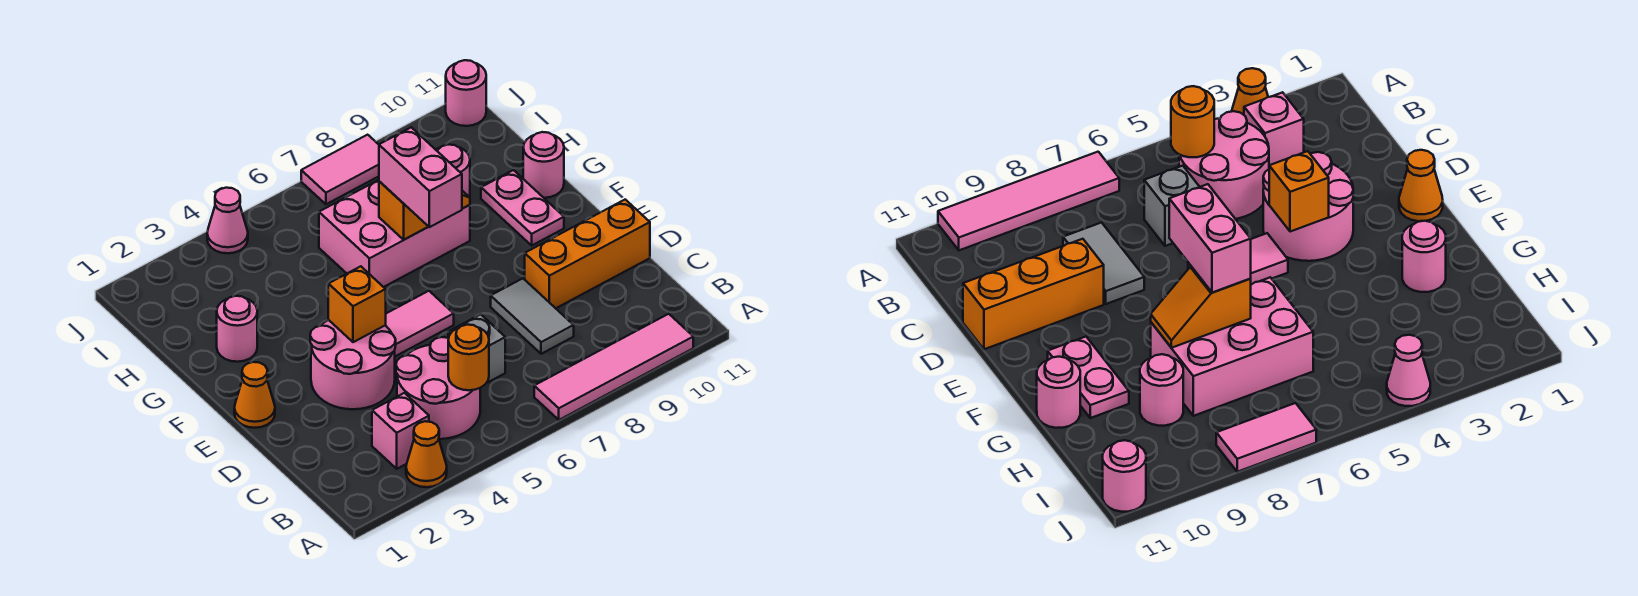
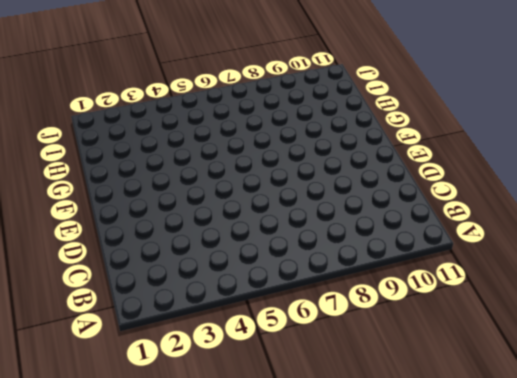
none -> orange 1x1 cone [406,421,447,487]
none -> pink 1x4 tile [534,314,693,420]
none -> pink 1x1 brick [372,393,429,469]

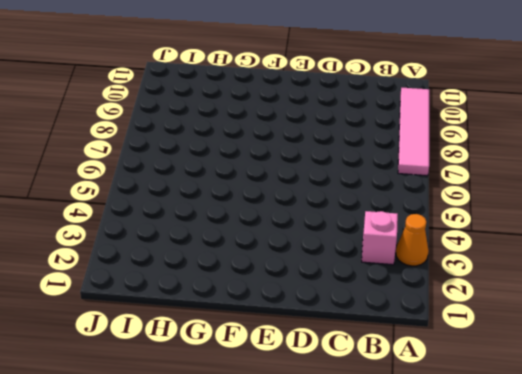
none -> pink 2x2 round brick [396,337,480,439]
none -> grey 1x1 brick [448,314,505,383]
none -> grey 1x2 tile [491,278,574,354]

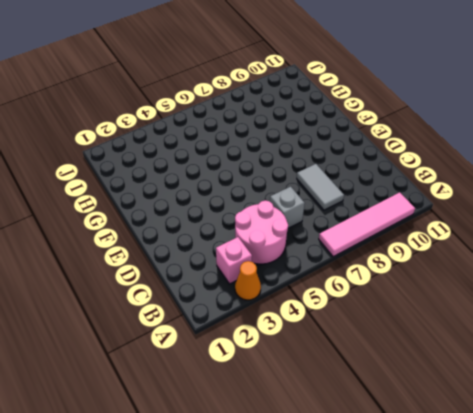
none -> pink 2x2 round brick [310,320,396,409]
none -> orange 1x3 brick [525,200,650,308]
none -> orange 1x1 cone [234,362,275,428]

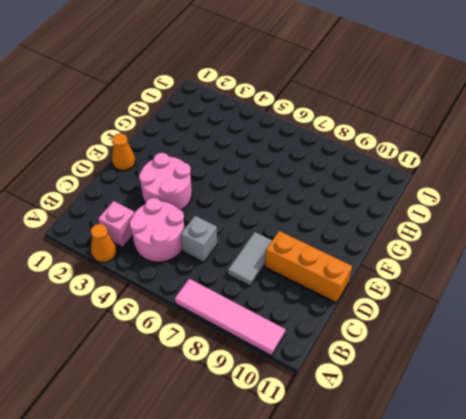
none -> pink 1x2 tile [385,291,454,356]
none -> pink 1x2 plate [481,170,564,245]
none -> pink 1x1 round brick [217,296,257,362]

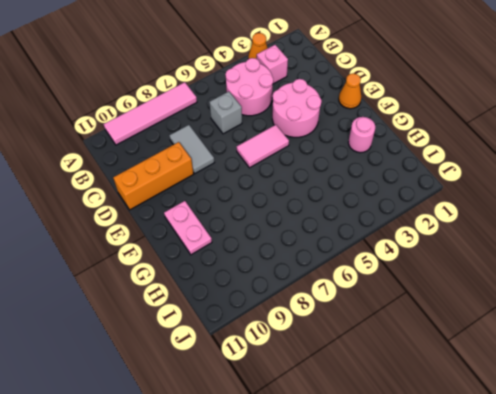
none -> pink 2x3 brick [319,180,470,287]
none -> pink 1x1 round brick [523,132,564,198]
none -> pink 1x1 round brick [436,145,470,197]

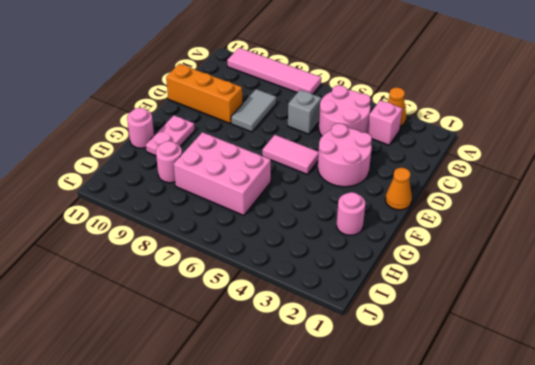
none -> pink 1x1 cone [207,188,248,253]
none -> pink 1x2 tile [301,135,379,204]
none -> pink 1x1 round brick [446,60,486,126]

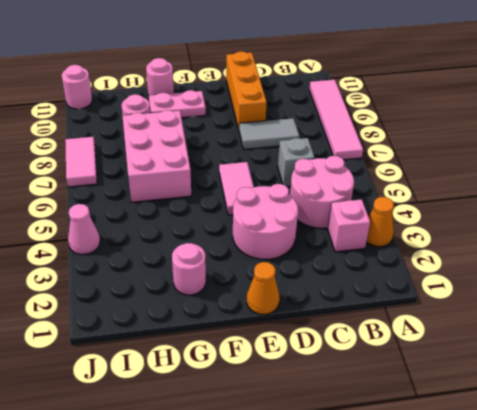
none -> orange 1x1 round brick [448,325,489,390]
none -> orange 1x1 brick [328,266,386,342]
none -> orange 1x2 slope [379,181,470,240]

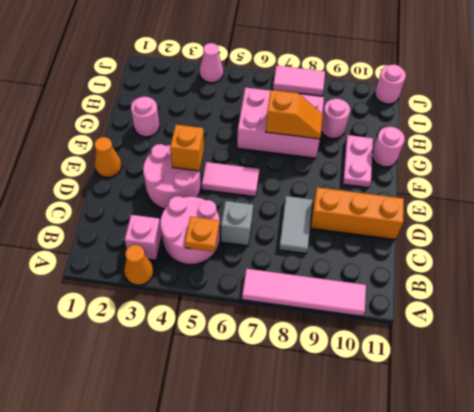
orange 1x1 plate [185,217,219,252] -> orange 1x1 round brick [448,325,489,390]
none -> pink 1x2 brick [379,127,462,227]

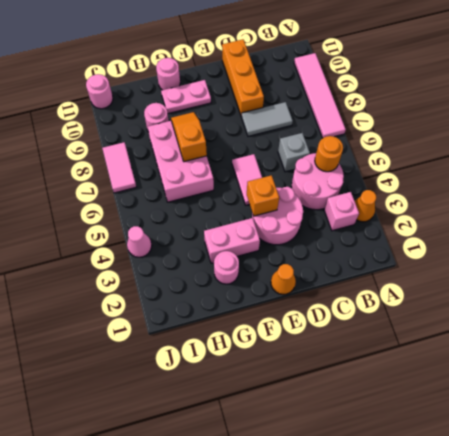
pink 1x2 brick [204,218,260,263] -> pink 1x2 brick moved to [379,127,462,227]

